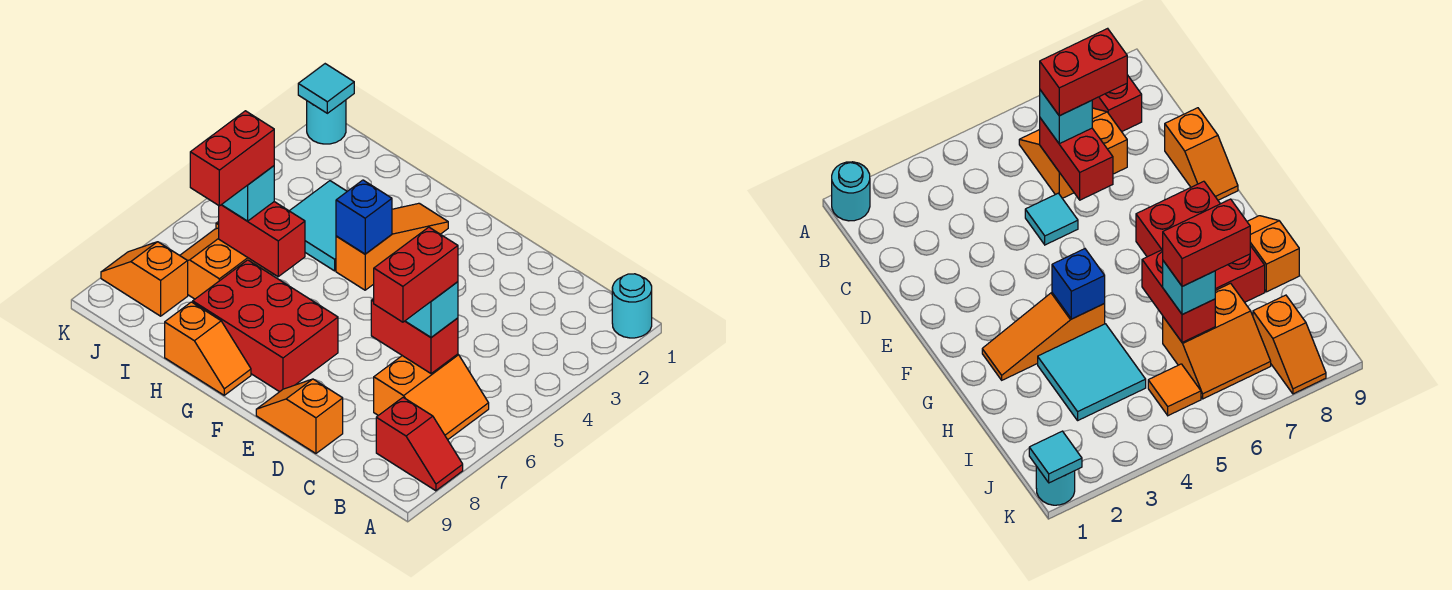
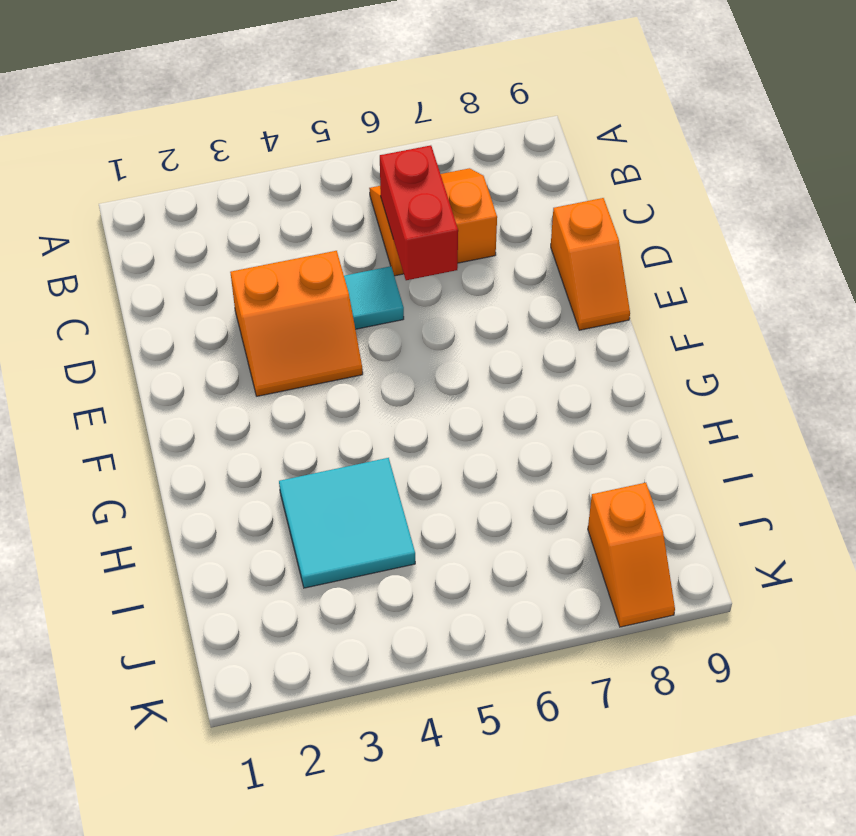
orange 2x2 slope [230,251,363,396] -> orange 2x2 slope moved to [180,228,273,299]
none -> cyan 1x1 round brick [612,274,652,338]
none -> red 1x2 slope [376,397,463,491]
none -> red 2x3 brick [193,260,338,392]

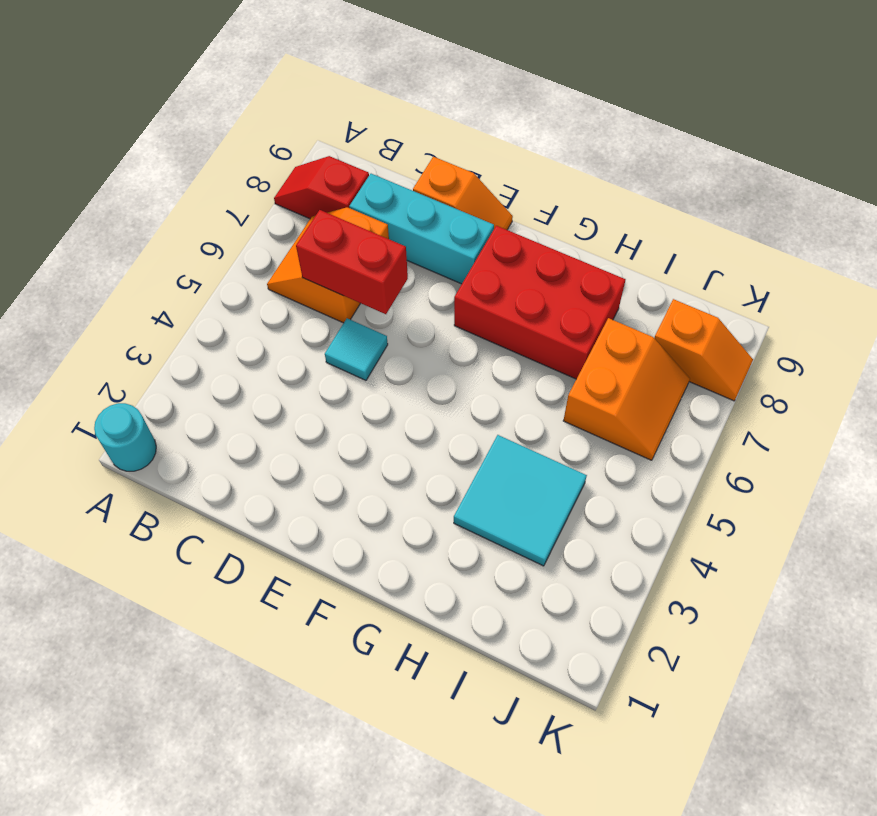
cyan 1x3 brick [349,174,494,284] -> none
none -> orange 1x3 slope [336,203,448,290]
none -> orange 1x2 slope [165,302,251,395]
none -> orange 1x1 tile [1148,364,1201,416]

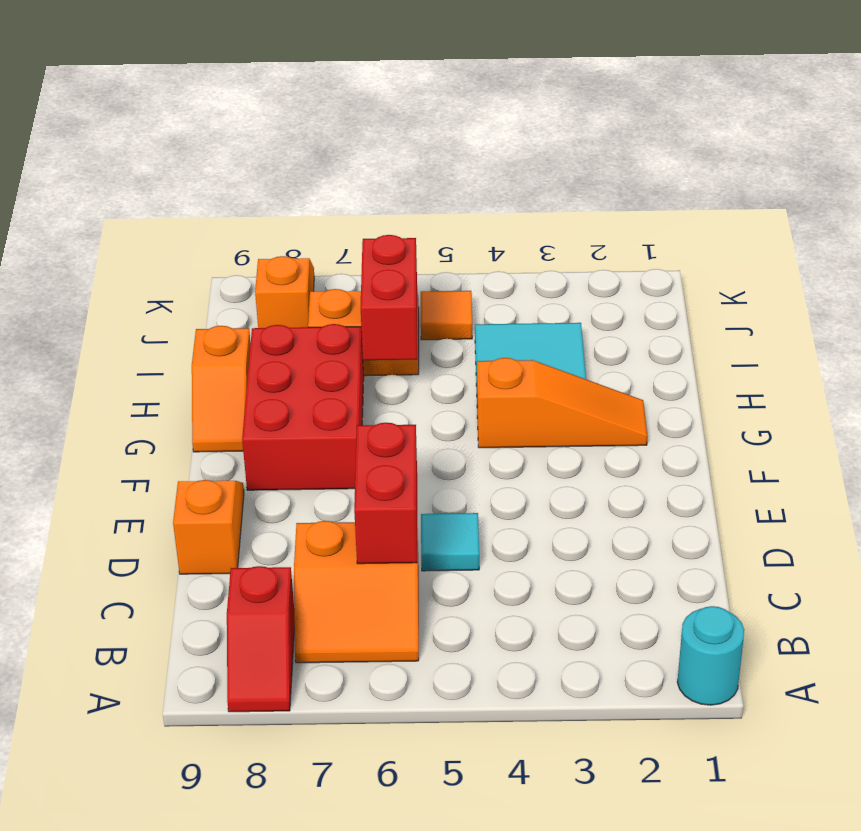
none -> cyan 1x1 round brick [307,100,346,144]
none -> blue 1x1 brick [336,180,392,254]
none -> cyan 1x1 tile [298,64,354,113]

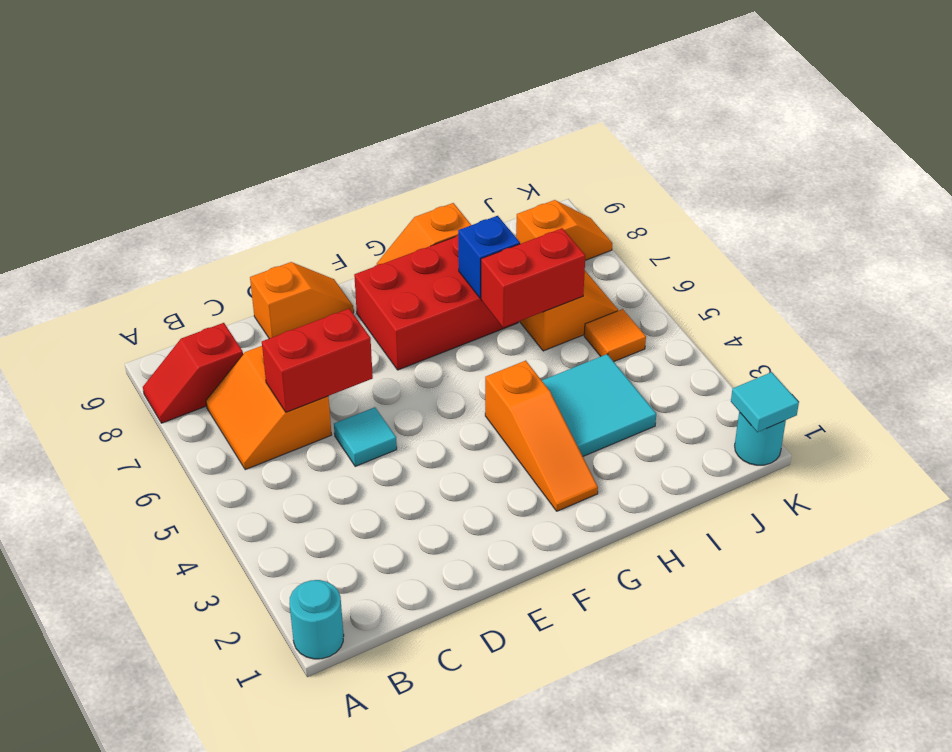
blue 1x1 brick [458,216,520,298] -> blue 1x1 brick moved to [336,180,392,254]
none -> cyan 1x1 brick [406,282,458,337]
none -> cyan 1x1 brick [222,166,274,221]
none -> red 1x2 brick [374,227,458,322]

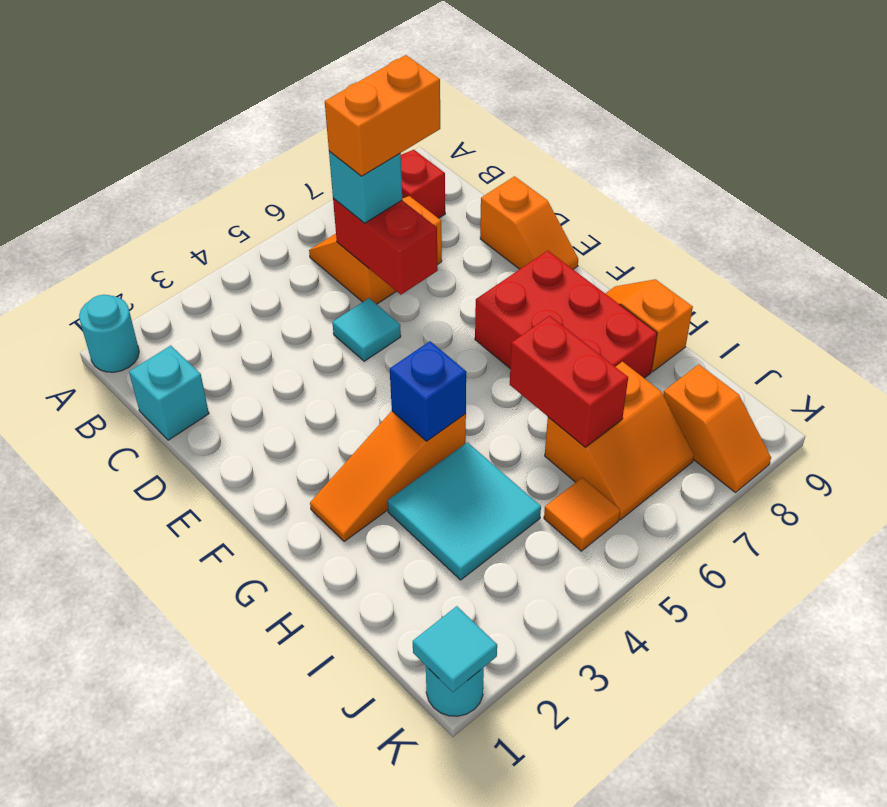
cyan 1x1 brick [129,346,209,440] -> cyan 1x1 brick moved to [222,166,274,221]
orange 1x2 brick [325,55,440,176] -> red 1x2 brick [374,227,458,322]
none -> red 1x2 brick [190,111,274,206]

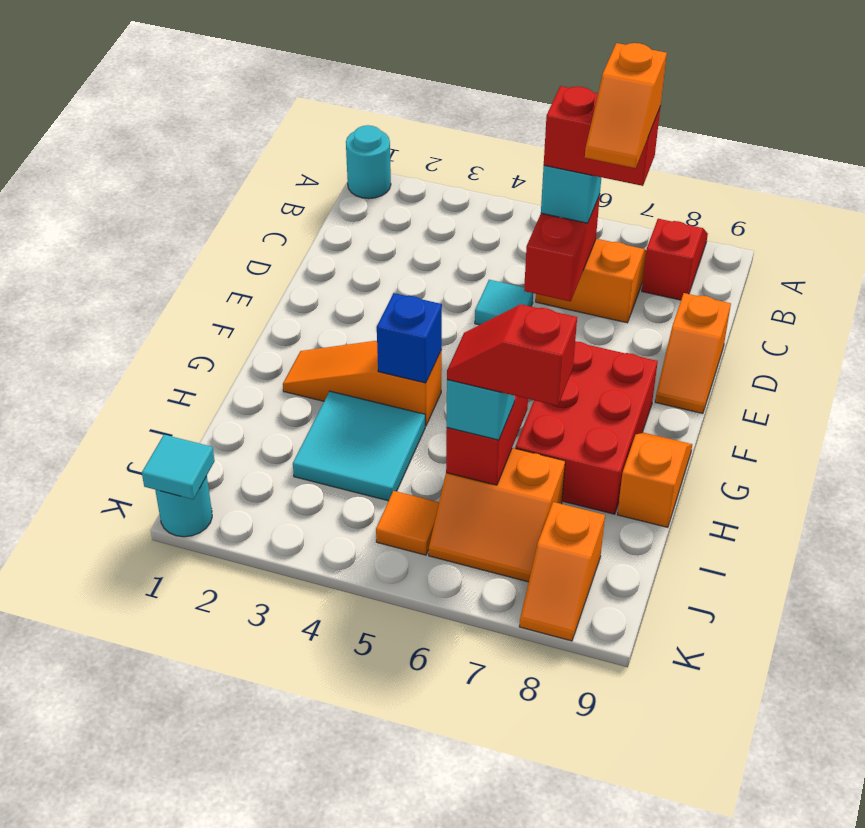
orange 1x2 slope [585,43,667,168] -> none
red 1x2 slope [447,304,577,406] -> red 1x2 brick [190,111,274,206]

